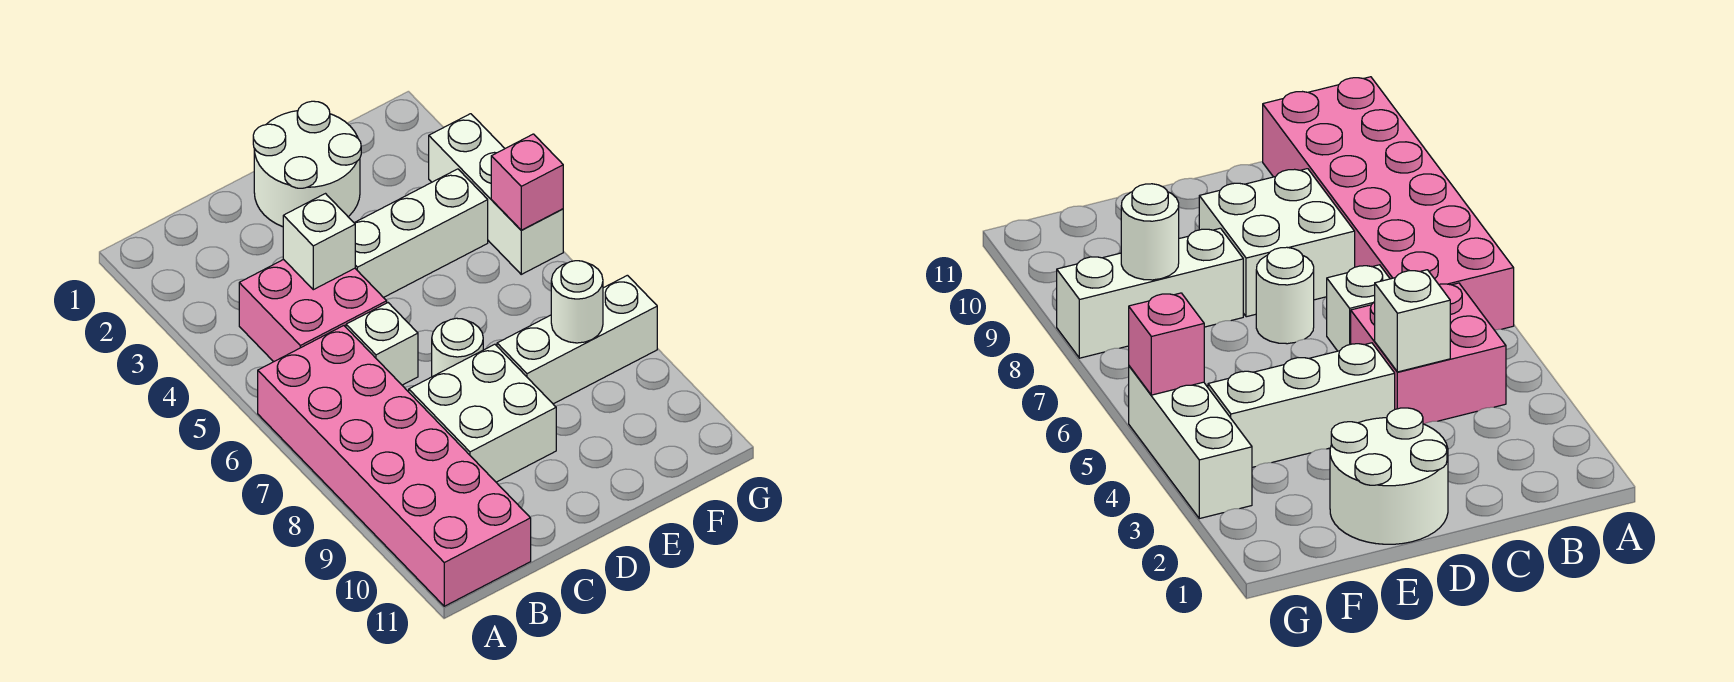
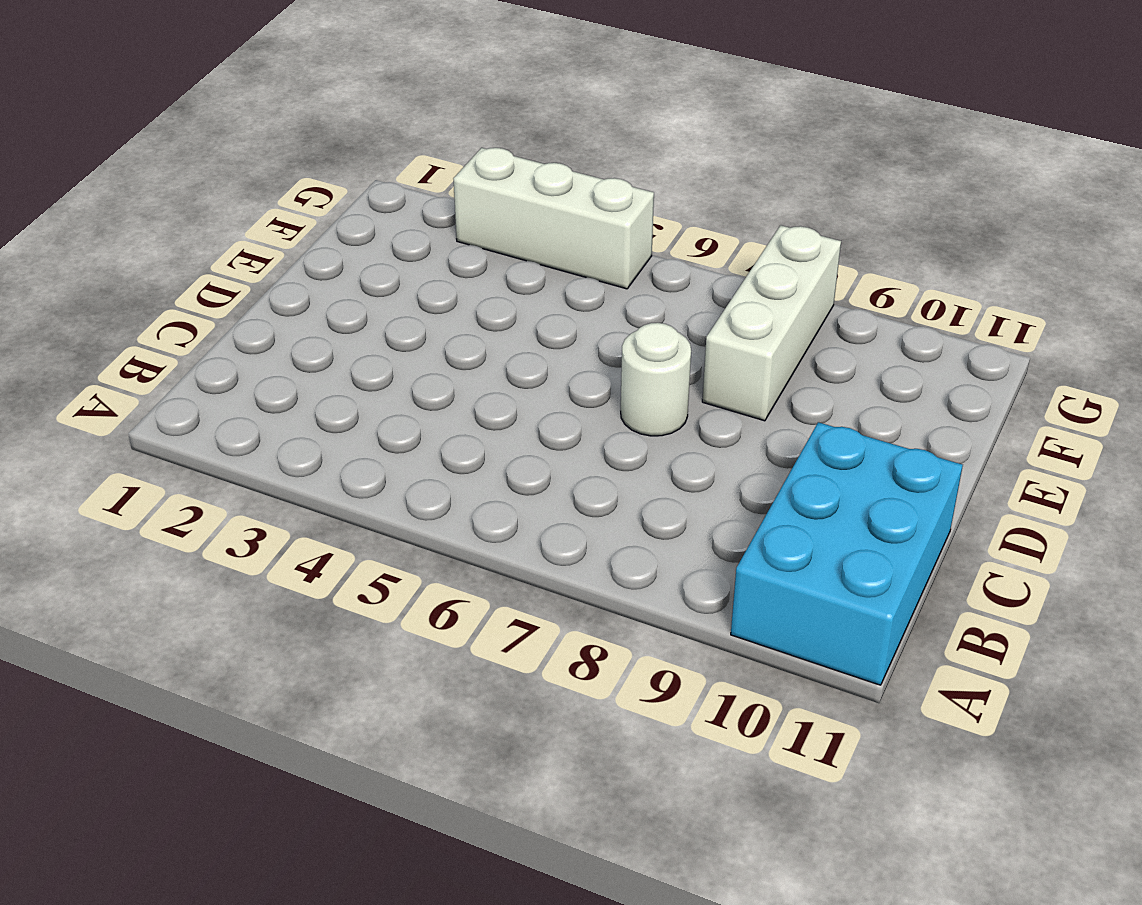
cyan 2x3 brick [731,422,963,685] -> pink 2x6 brick [258,326,531,606]
none -> pink 2x2 brick [239,259,387,362]
none -> white 1x1 brick [346,303,418,385]
none -> white 2x2 brick [409,344,556,482]

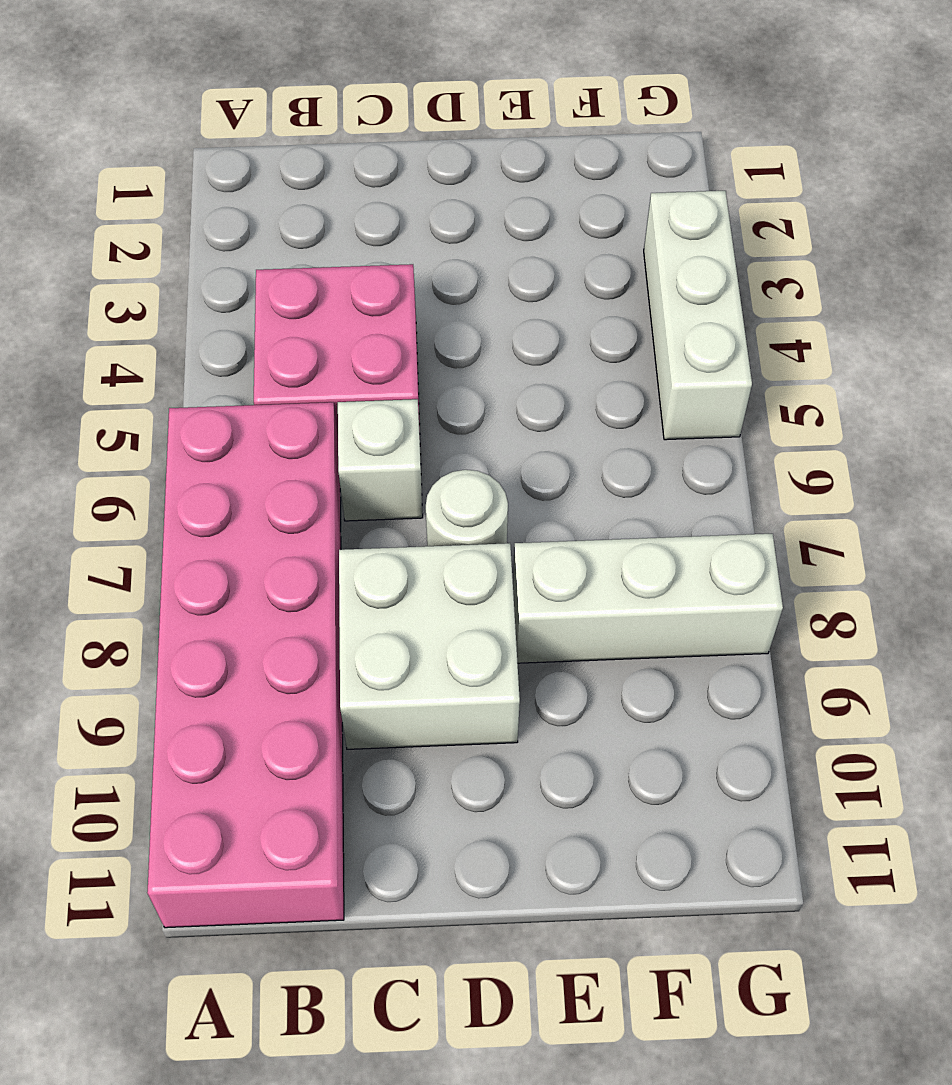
none -> white 2x2 round brick [253,101,361,227]
none -> white 1x3 brick [355,169,488,298]
none -> white 1x1 brick [283,194,355,290]

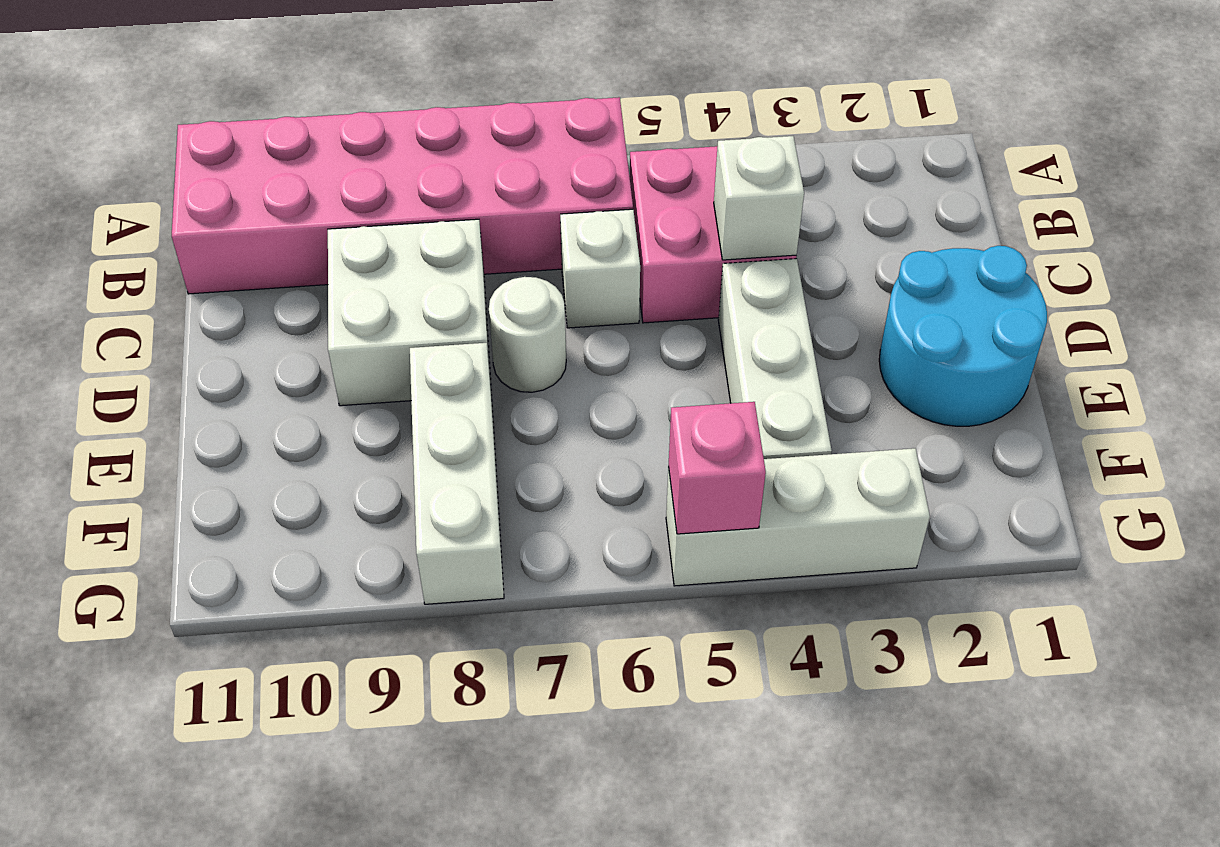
cyan 2x2 round brick [879,246,1047,426] -> white 2x2 round brick [253,101,361,227]
none -> white 1x1 round brick [551,261,603,343]

